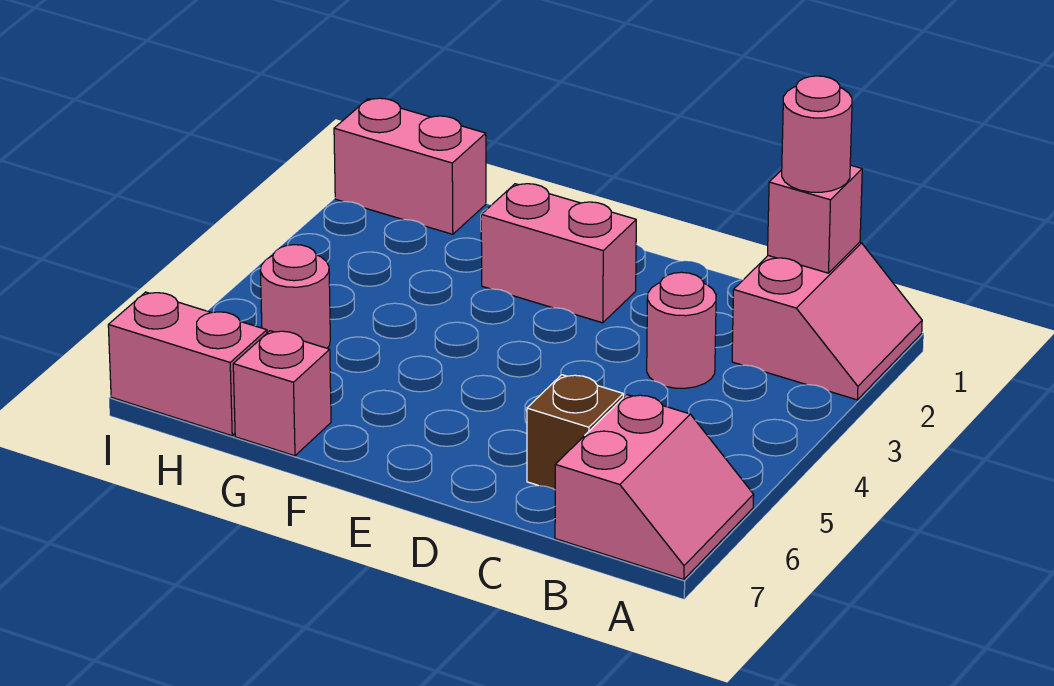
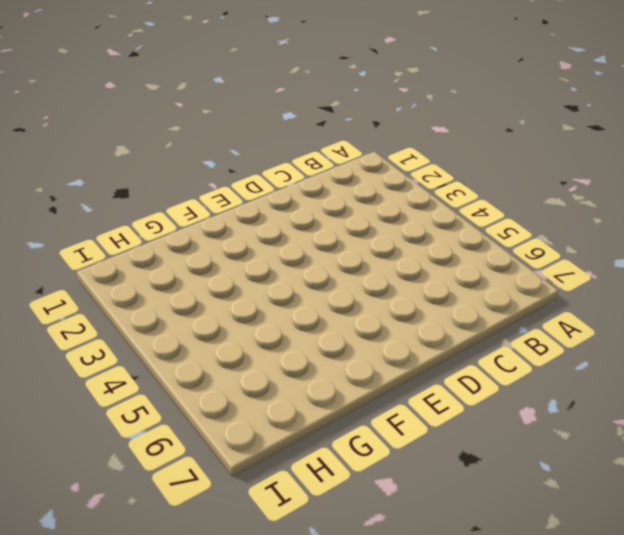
none -> pink 2x2 slope [732,242,922,400]
none -> pink 2x2 slope [555,395,754,580]

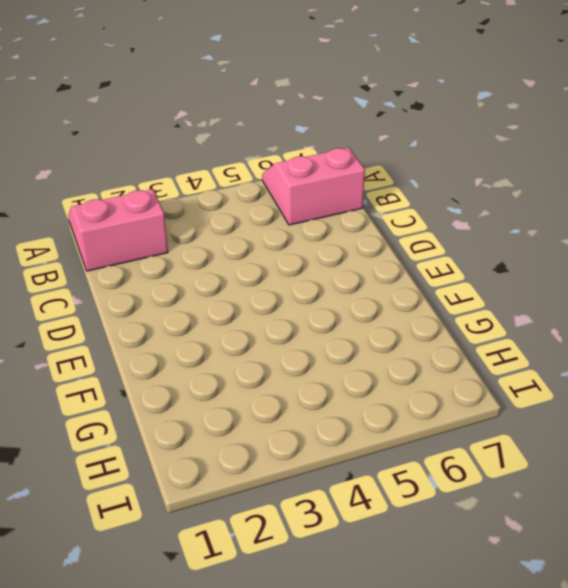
none -> pink 1x1 round brick [647,272,716,388]
none -> brown 1x1 brick [527,375,623,490]

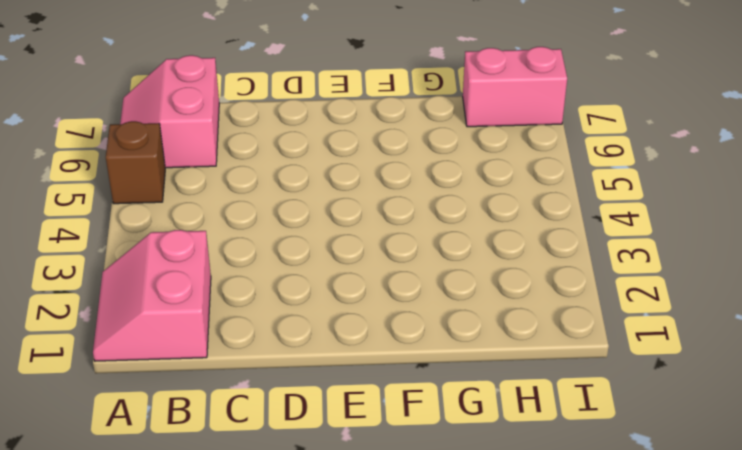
brown 1x1 brick [106,121,165,204] -> brown 1x1 brick moved to [527,375,623,490]
none -> pink 1x1 round brick [647,272,716,388]
none -> pink 1x2 brick [481,184,636,323]

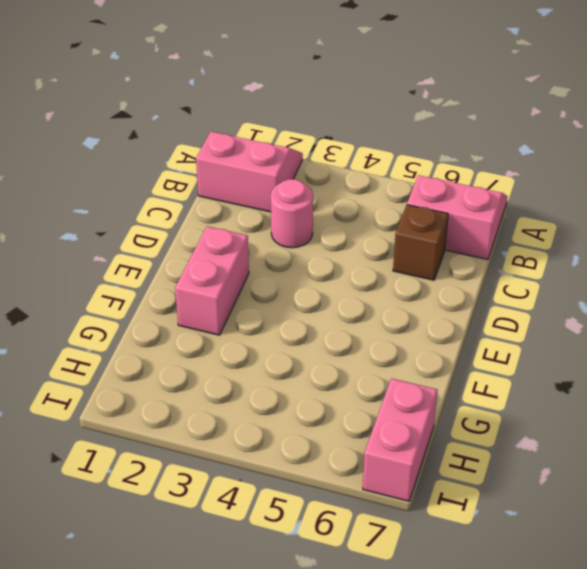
none -> pink 1x1 brick [233,331,331,456]
none -> pink 1x2 brick [334,98,486,234]

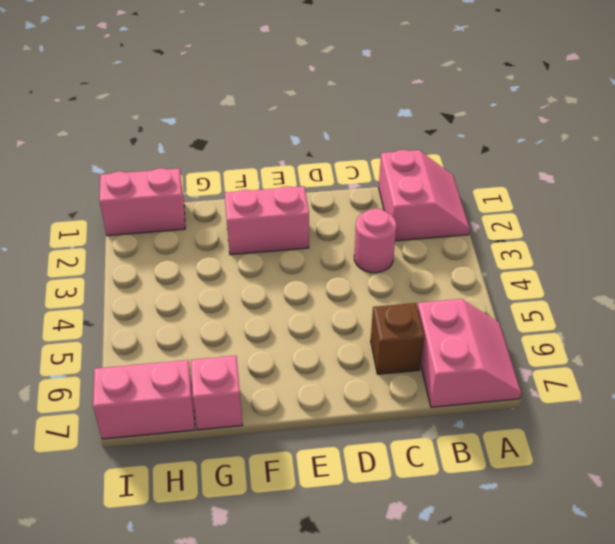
none -> pink 1x1 round brick [260,245,330,348]
none -> pink 1x1 brick [768,165,862,273]

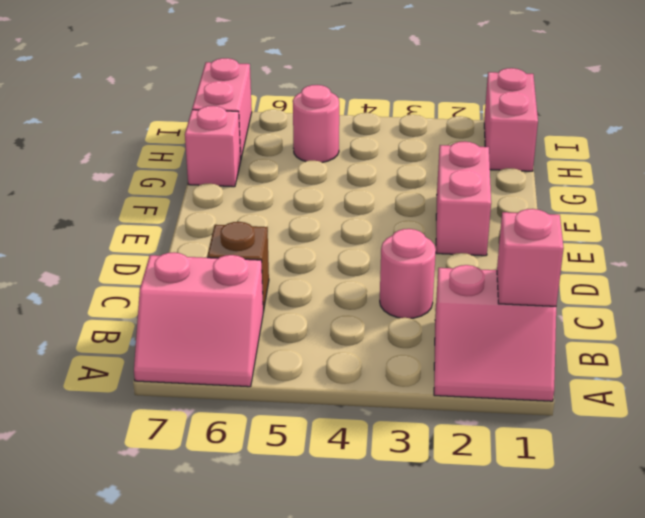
none -> pink 1x1 round brick [782,76,852,192]

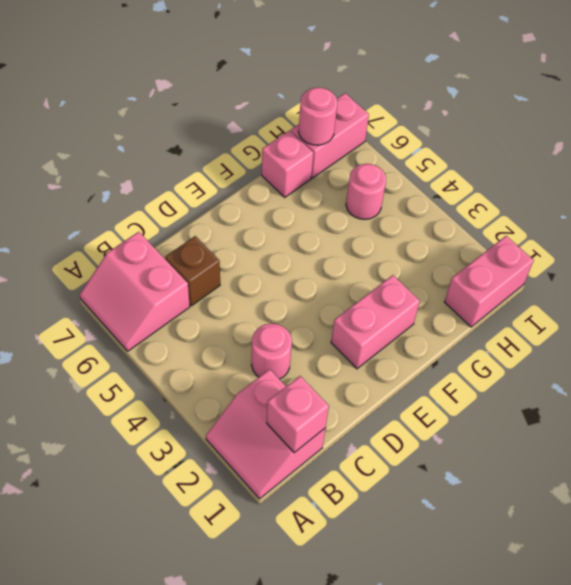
pink 1x1 round brick [298,87,337,145] -> pink 1x1 round brick moved to [782,76,852,192]

